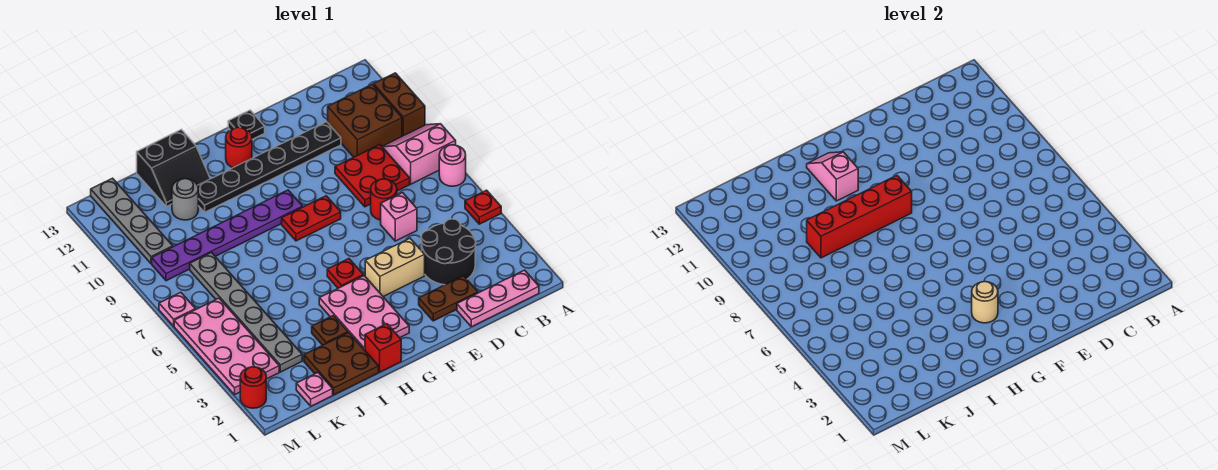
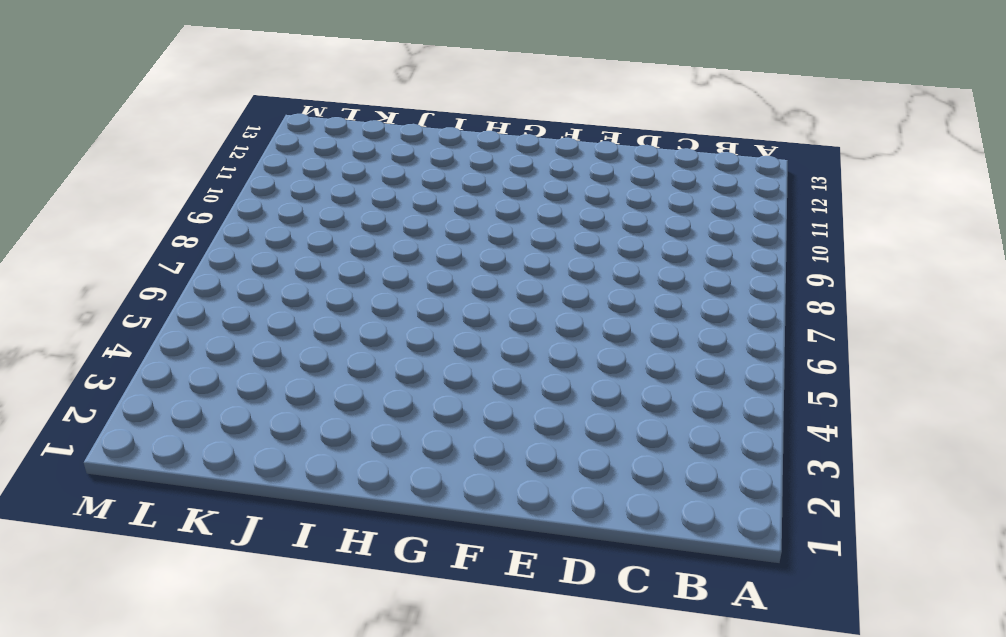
none -> red 1x1 plate [465,190,501,224]
none -> pink 1x1 round brick [439,145,466,186]
none -> pink 2x2 slope [382,124,456,184]
none -> brown 1x2 brick [374,73,425,136]

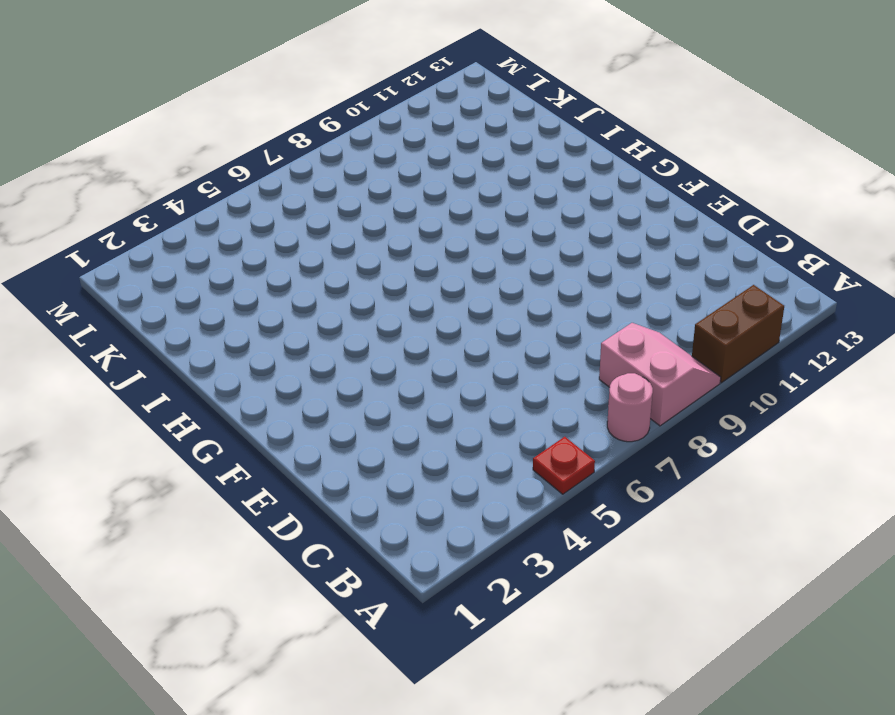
none -> pink 1x3 plate [457,270,539,327]
none -> brown 2x2 brick [328,84,402,157]
none -> black 2x2 round brick [421,219,476,285]
none -> red 2x2 plate [335,145,410,207]

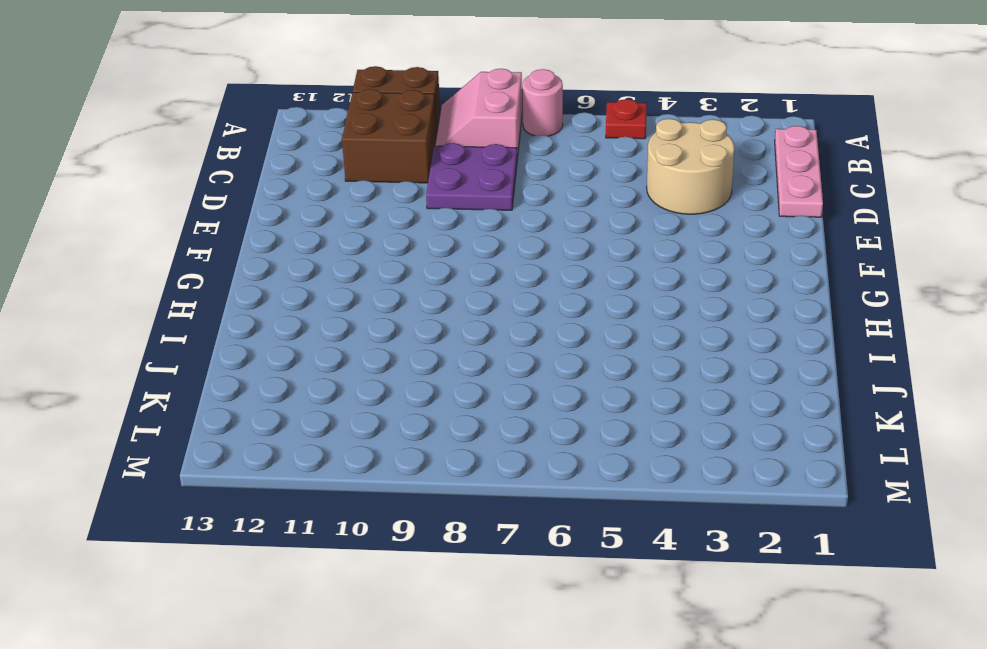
tan 2x2 round brick [647,119,734,214] -> black 2x2 round brick [421,219,476,285]
purple 2x2 plate [426,143,517,210] -> red 2x2 plate [335,145,410,207]
none -> brown 1x2 plate [419,276,478,321]
none -> pink 1x1 brick [381,193,417,241]
none -> red 1x1 round brick [371,179,397,220]
none -> black 1x6 plate [198,122,341,212]

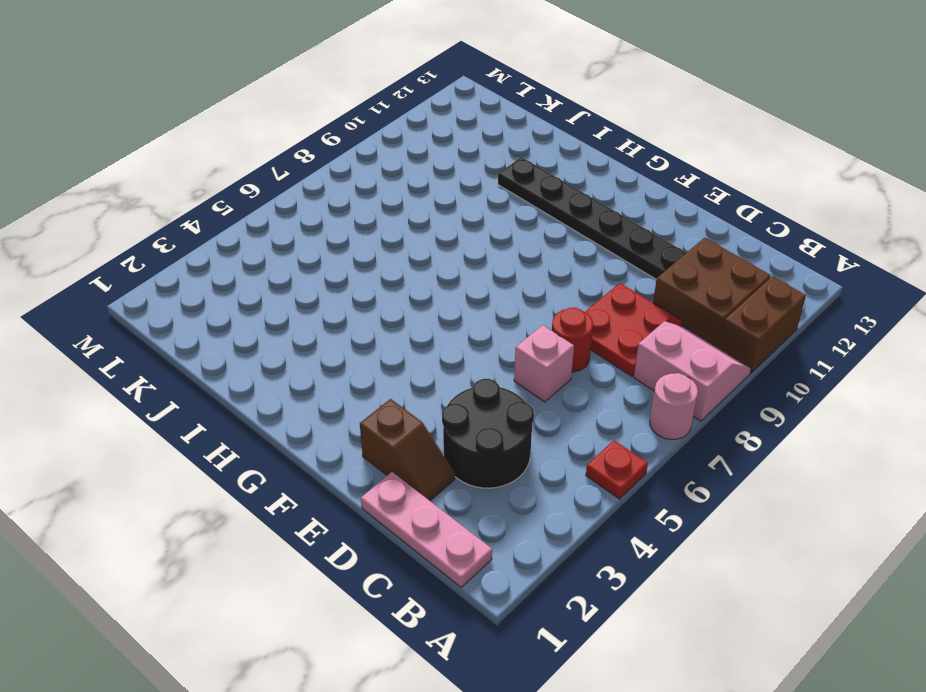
brown 1x2 slope [360,399,455,501] -> brown 1x2 plate [419,276,478,321]
none -> tan 1x2 brick [365,238,425,297]
none -> red 1x2 plate [282,196,341,241]
none -> black 1x1 plate [228,110,265,139]
none -> pink 2x3 plate [319,276,409,350]

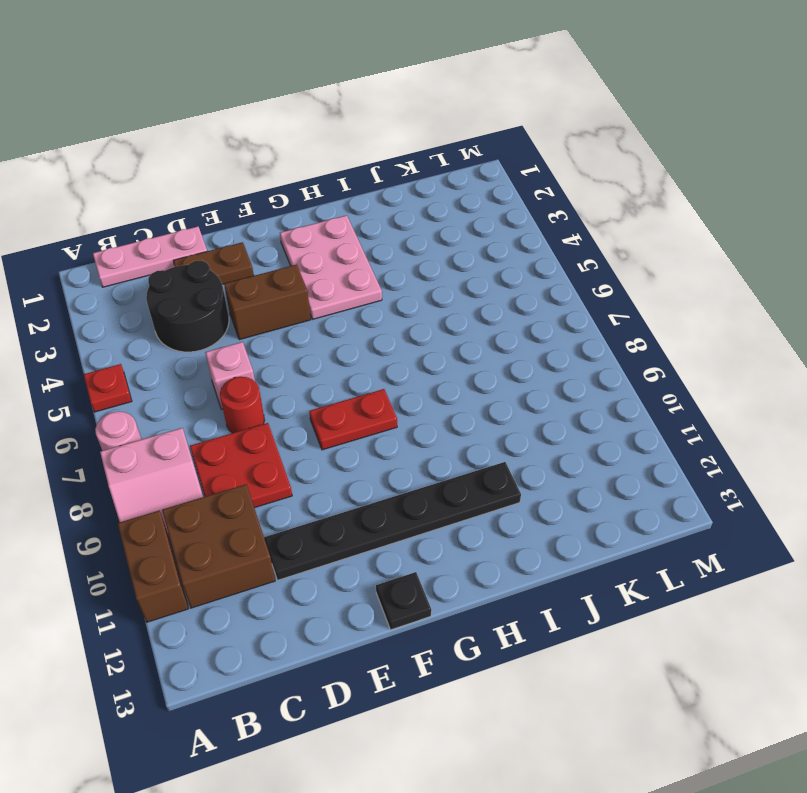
brown 1x2 brick [224,265,311,340] -> tan 1x2 brick [365,238,425,297]
none -> red 1x1 plate [327,259,364,288]
none -> purple 1x6 plate [152,190,303,281]
none -> red 1x1 round brick [226,127,252,168]
none -> red 1x1 brick [365,324,401,372]

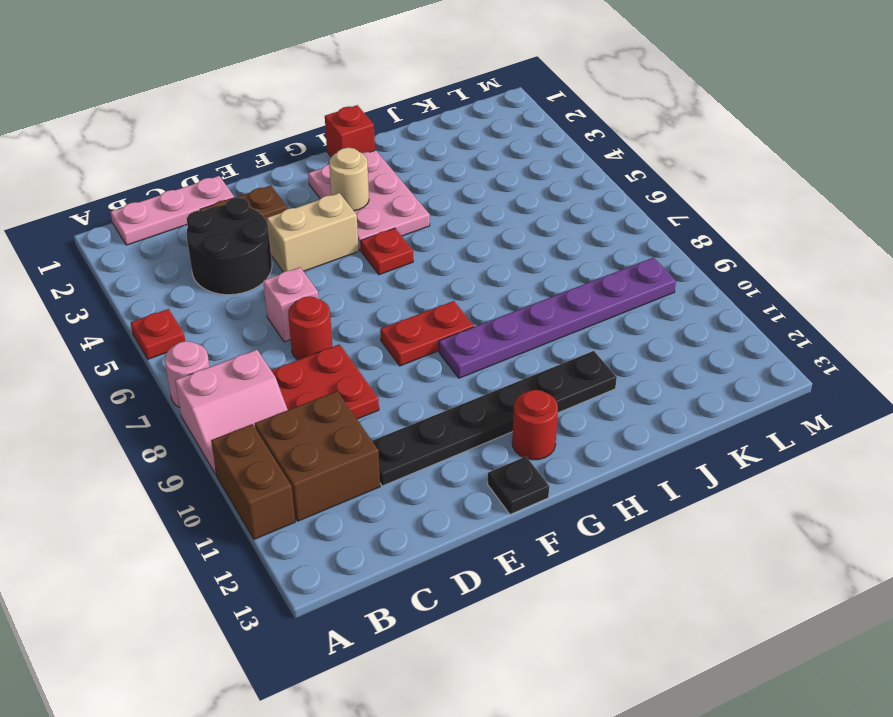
none -> brown 2x2 plate [304,333,379,395]
none -> brown 1x1 plate [312,316,348,345]
none -> black 2x2 slope [137,130,210,207]
none -> grey 1x1 round brick [172,179,198,220]

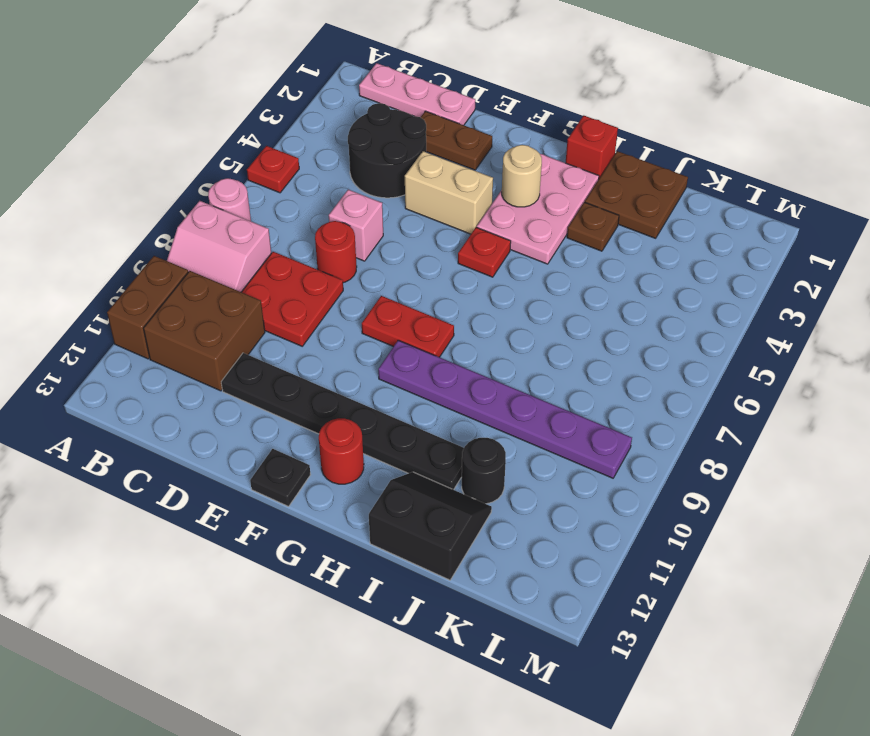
black 1x1 round brick [462,438,506,504] -> grey 1x1 round brick [172,179,198,220]
none -> pink 1x1 plate [296,373,333,406]
none -> grey 1x6 plate [190,253,302,372]
none -> pink 2x4 plate [174,298,279,395]
none -> grey 1x4 plate [91,178,173,263]

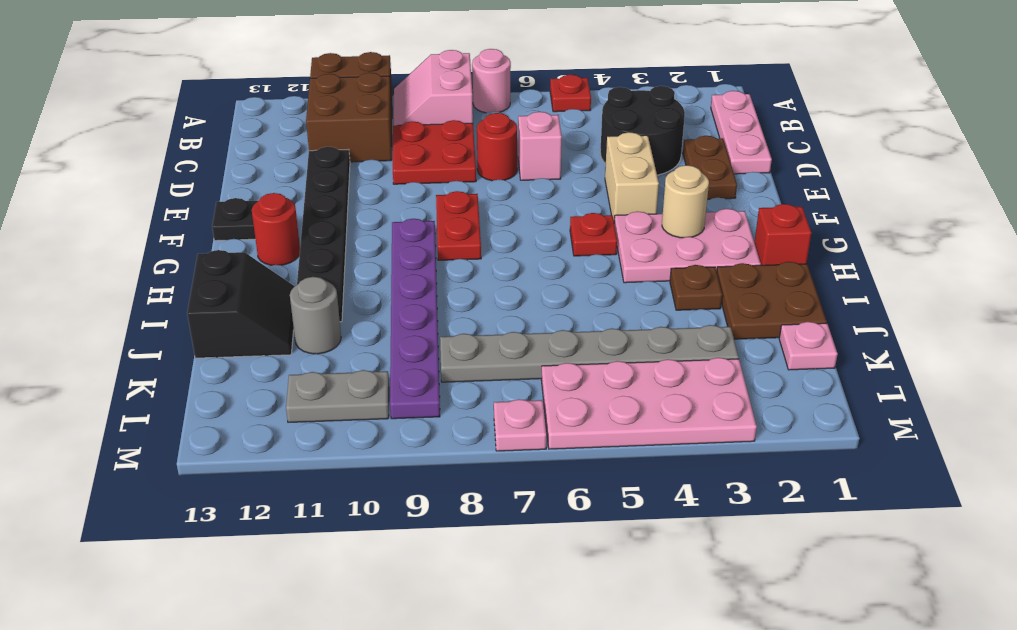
grey 1x2 plate [286,370,389,422] -> grey 1x4 plate [91,178,173,263]
none -> red 1x1 round brick [240,367,266,408]
none -> red 1x4 brick [807,176,912,258]
none -> pink 1x2 slope [807,152,858,201]

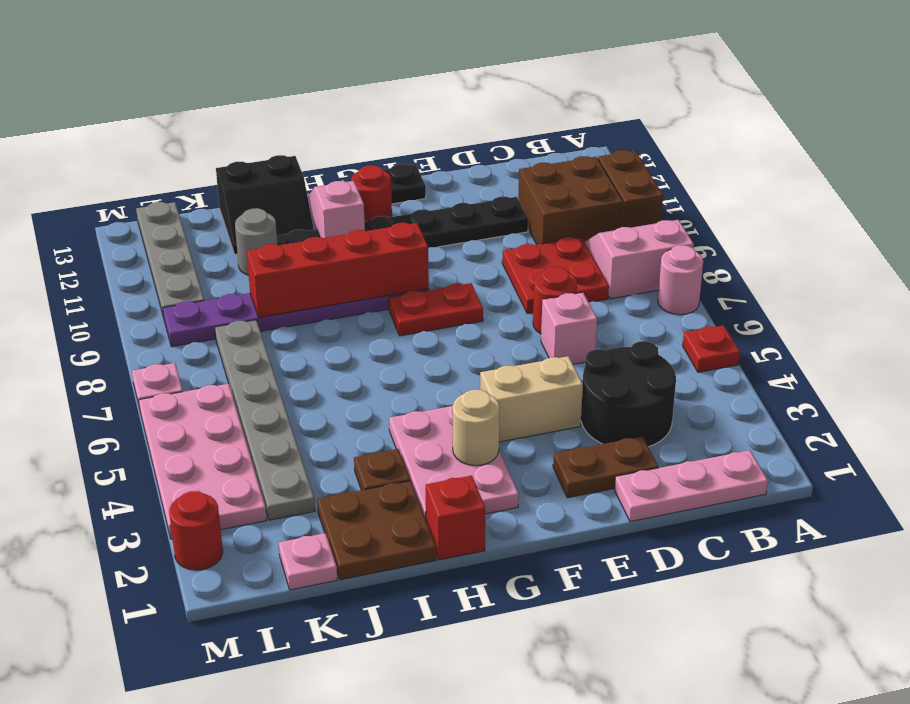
none -> red 1x1 plate [327,259,364,288]

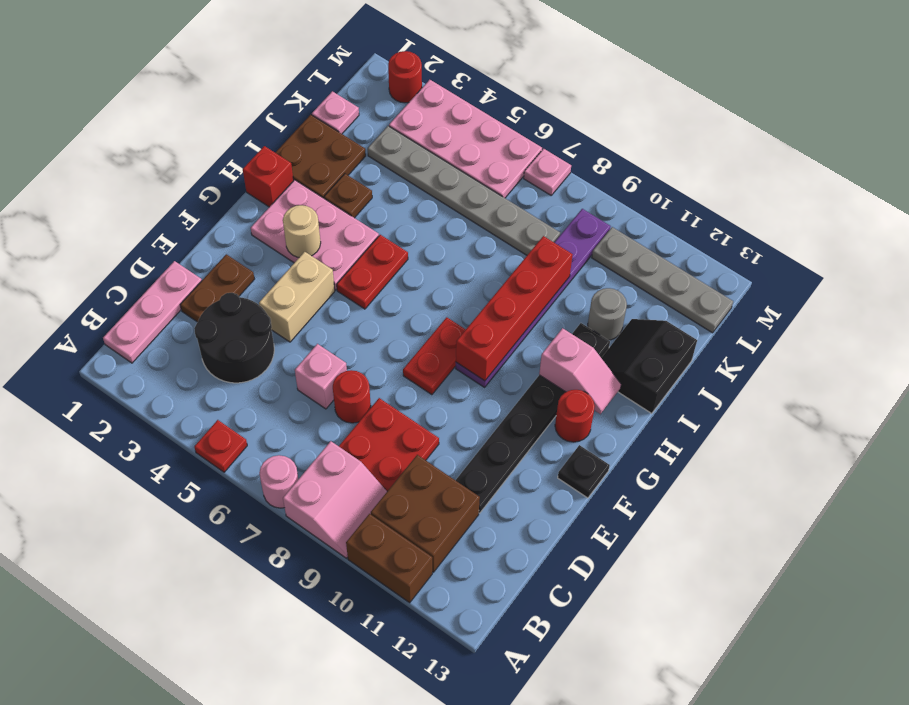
red 1x2 plate [337,235,408,309] -> red 1x1 plate [327,259,364,288]

